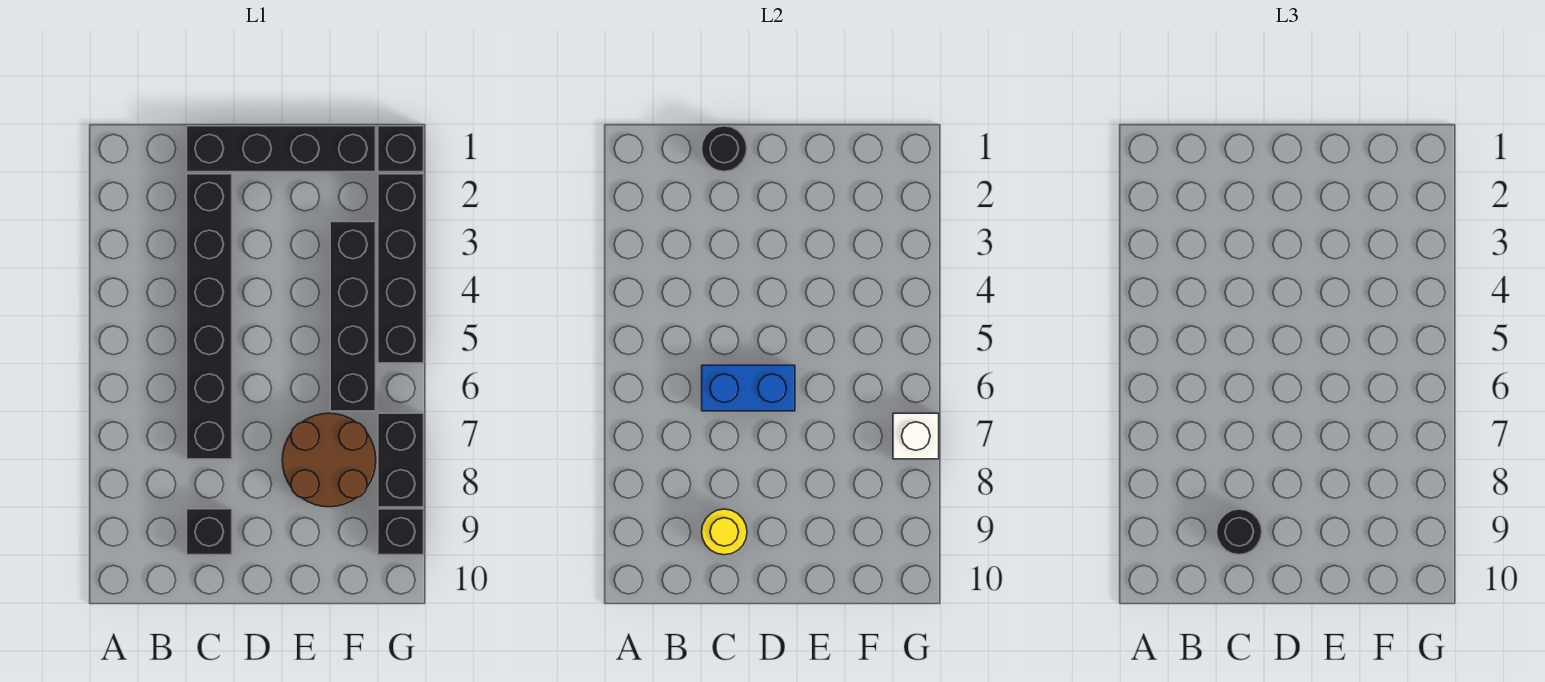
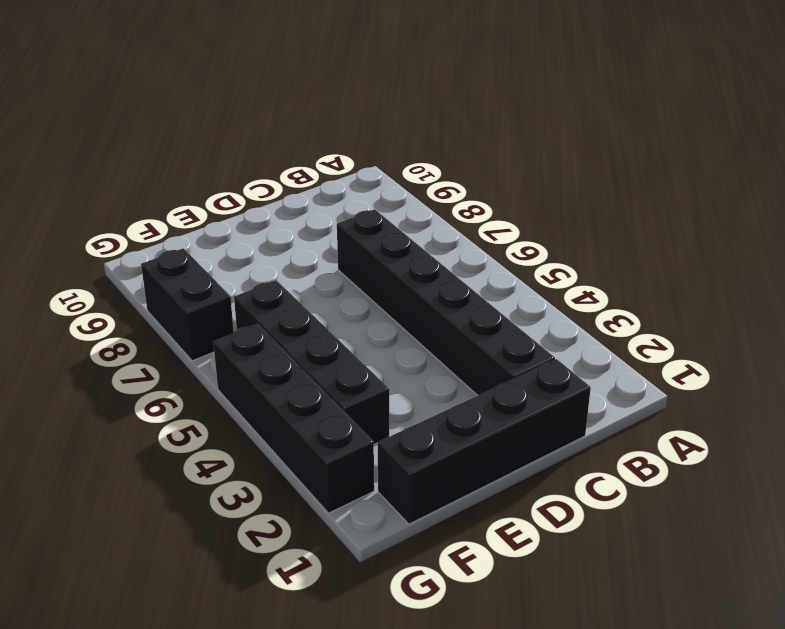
none -> black 1x1 brick [187,509,232,555]
none -> brown 2x2 round brick [282,413,376,507]
none -> black 1x1 brick [378,126,424,172]

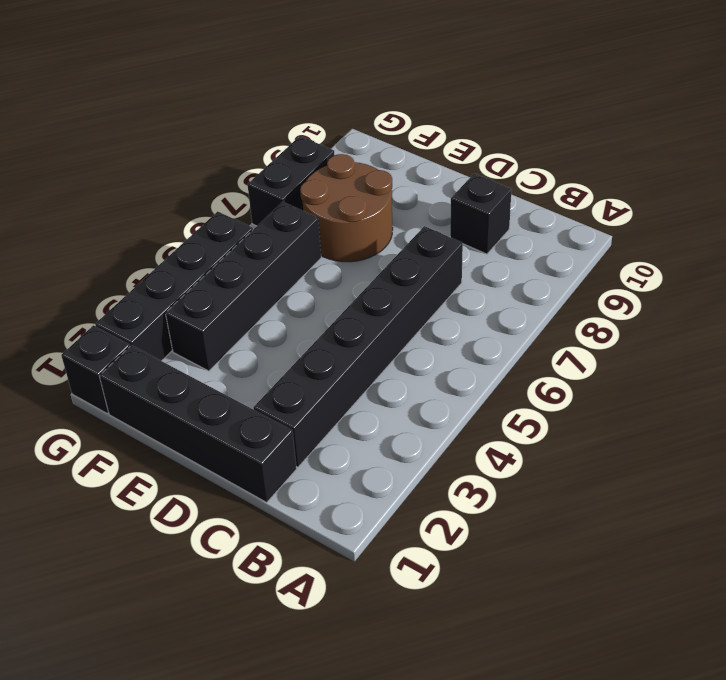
none -> black 1x1 brick [378,509,424,555]
none -> black 1x1 round brick [702,126,747,172]
none -> blue 1x2 brick [702,365,795,411]

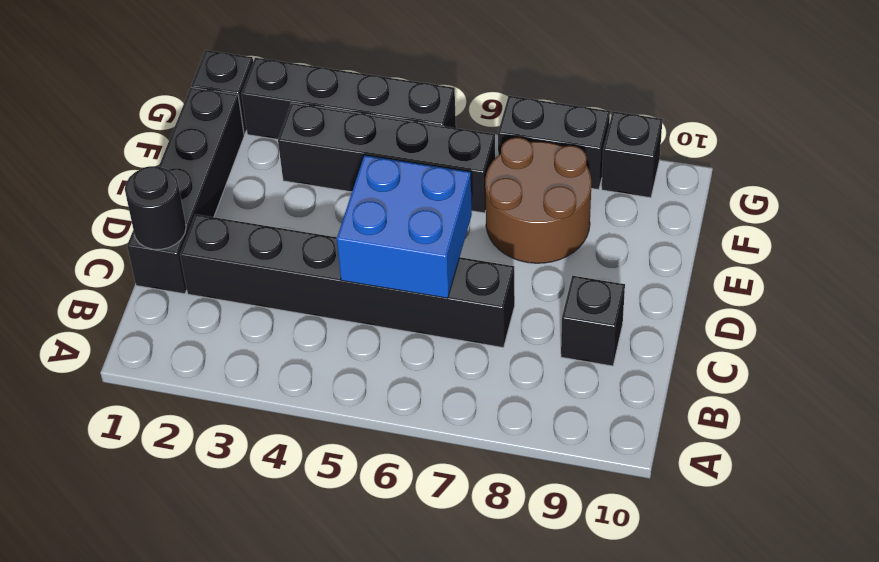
blue 2x2 brick [337,155,472,298] -> blue 1x2 brick [702,365,795,411]
none -> yellow 1x1 round brick [702,509,747,555]
none -> white 1x1 brick [893,413,939,459]
none -> black 1x1 round brick [1217,509,1262,555]

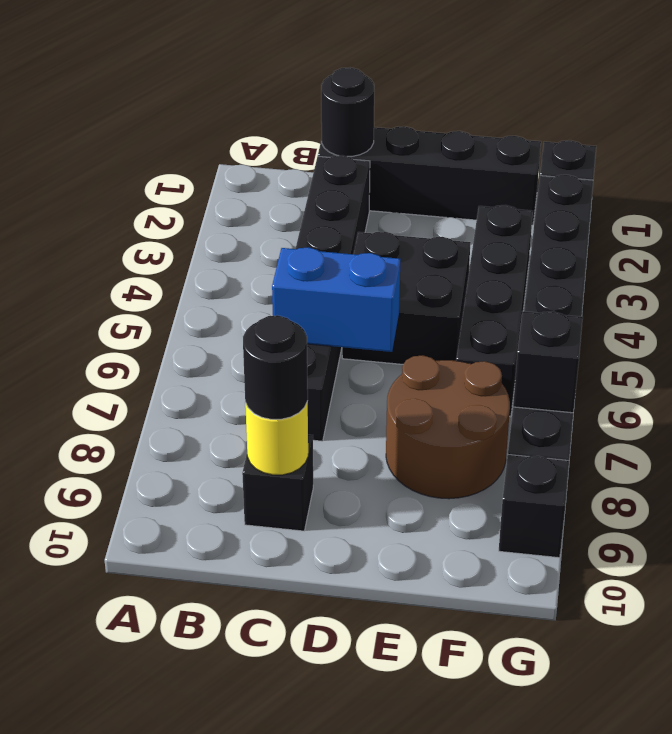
black 2x2 brick [342,232,471,364] -> none
black 1x1 brick [513,311,583,413] -> white 1x1 brick [893,413,939,459]

